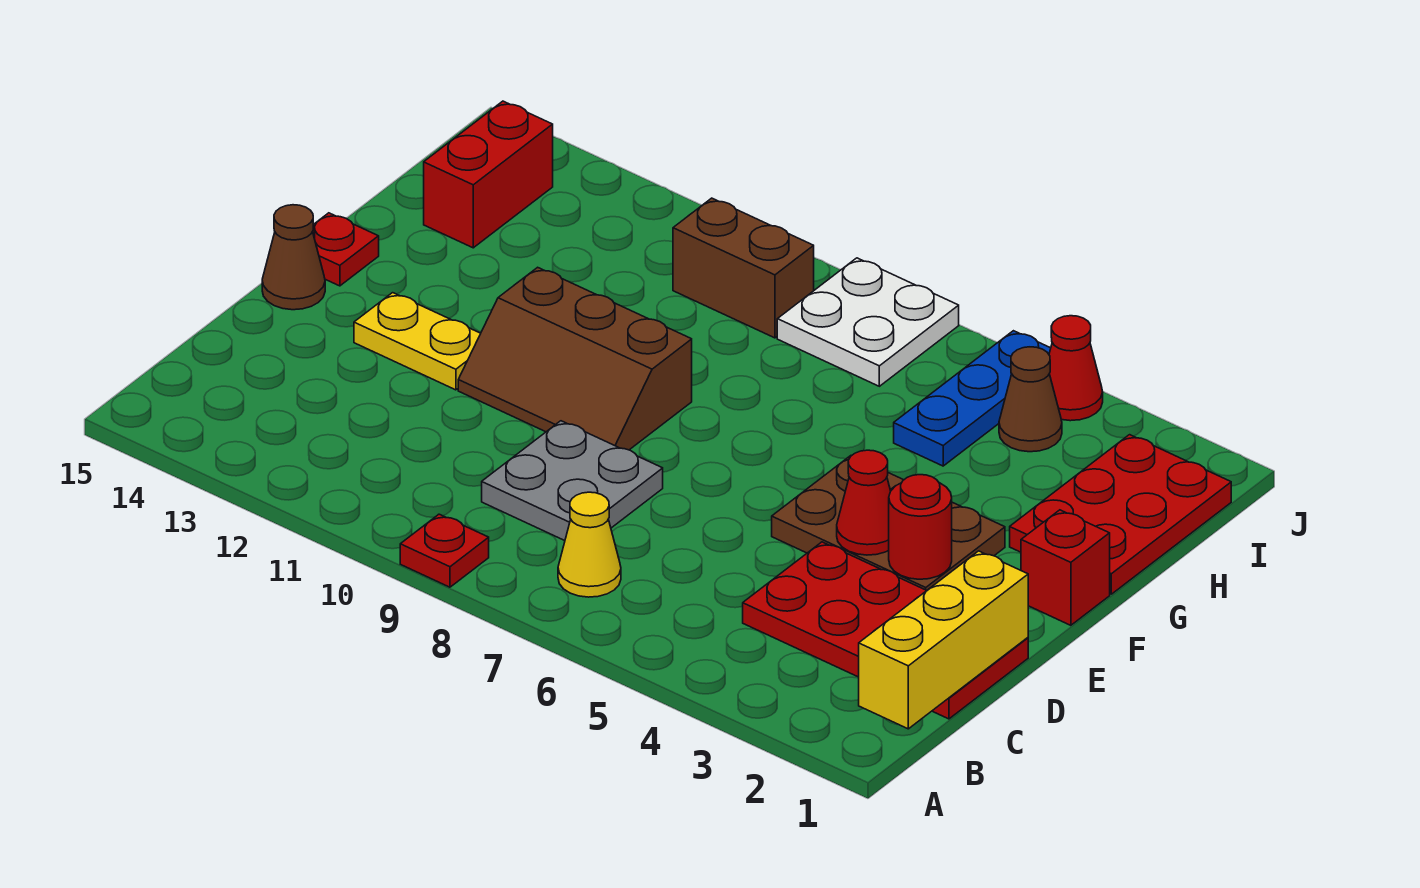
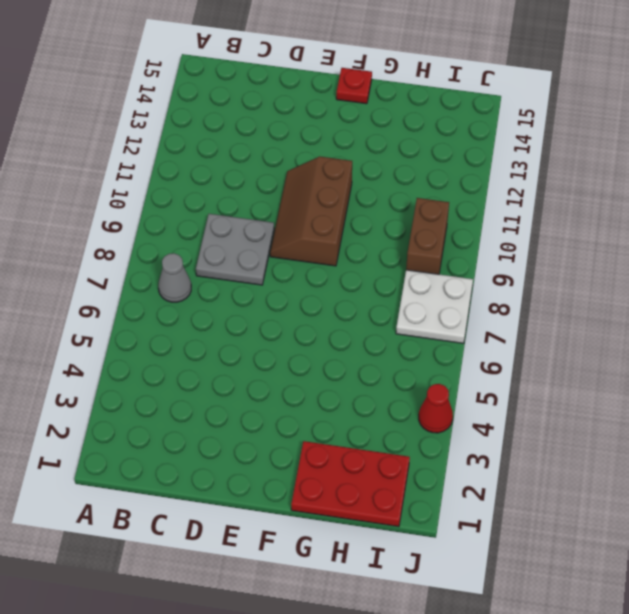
grey 1x1 cone [158,253,191,302] -> yellow 1x1 cone [558,492,621,597]
none -> red 1x1 plate [400,514,489,587]
none -> red 2x4 plate [743,542,1028,719]
none -> brown 2x3 plate [772,456,1005,590]

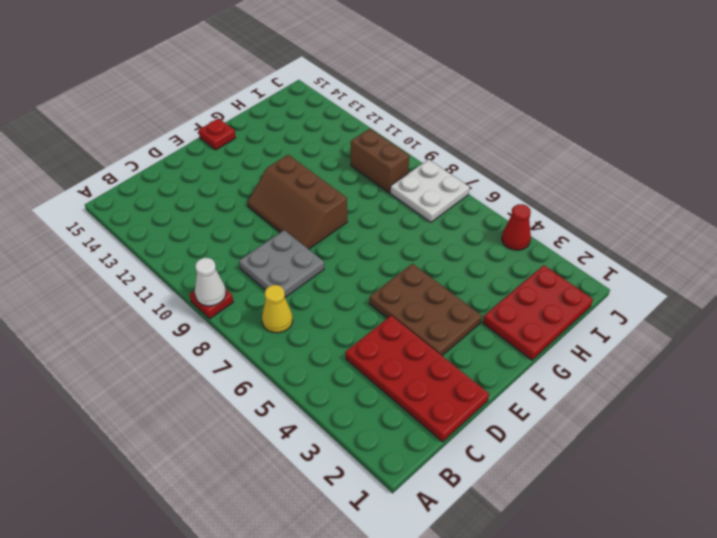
white 1x1 cone [195,258,226,306] -> none
none -> yellow 1x2 plate [354,293,481,390]
none -> brown 1x1 cone [262,205,325,310]
none -> red 1x1 brick [1021,510,1110,625]

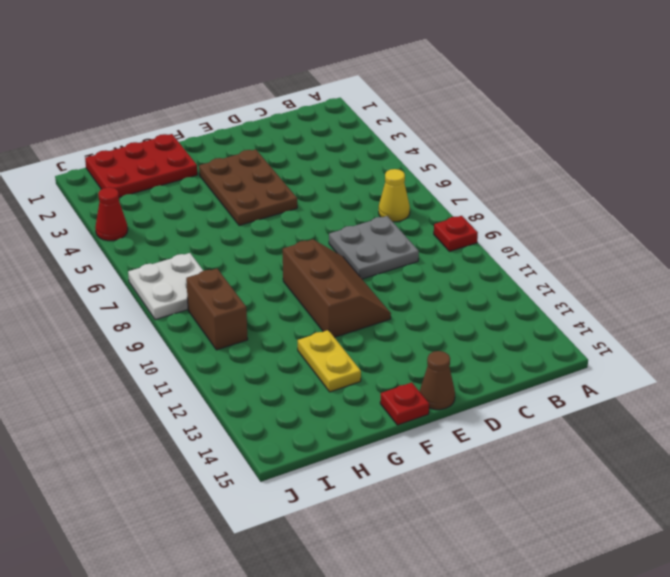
yellow 1x2 plate [298,330,361,392] -> yellow 1x2 plate moved to [354,293,481,390]
none -> red 2x4 plate [743,542,1028,719]
none -> red 1x1 brick [1021,510,1110,625]
none -> blue 1x3 plate [894,331,1051,466]

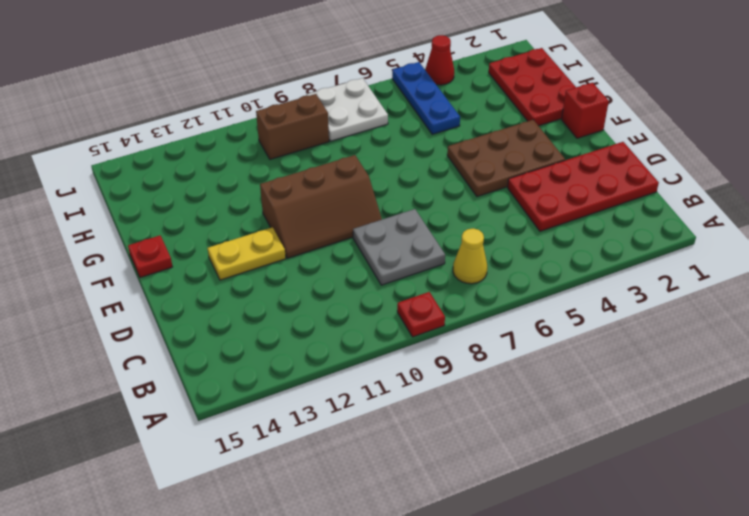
none -> brown 1x1 cone [262,205,325,310]
none -> red 1x2 brick [424,101,553,248]
none -> brown 1x1 cone [999,347,1062,452]

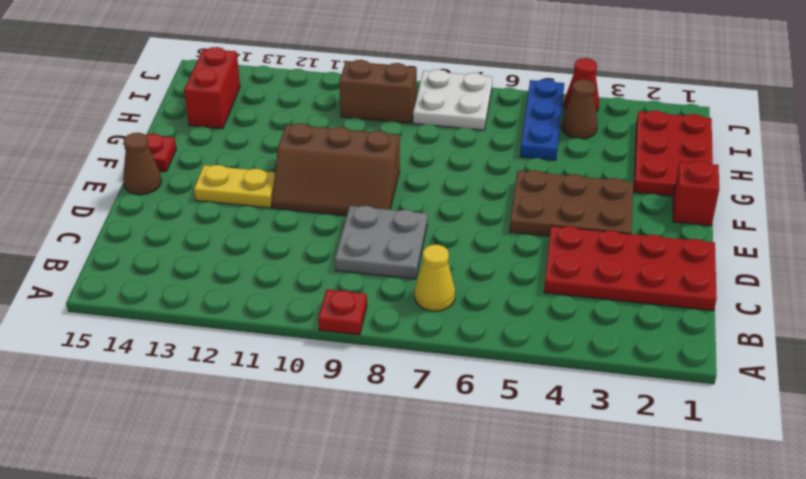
none -> yellow 1x3 brick [859,551,1028,729]
none -> red 1x1 round brick [889,475,952,579]
none -> red 1x1 cone [837,450,891,555]

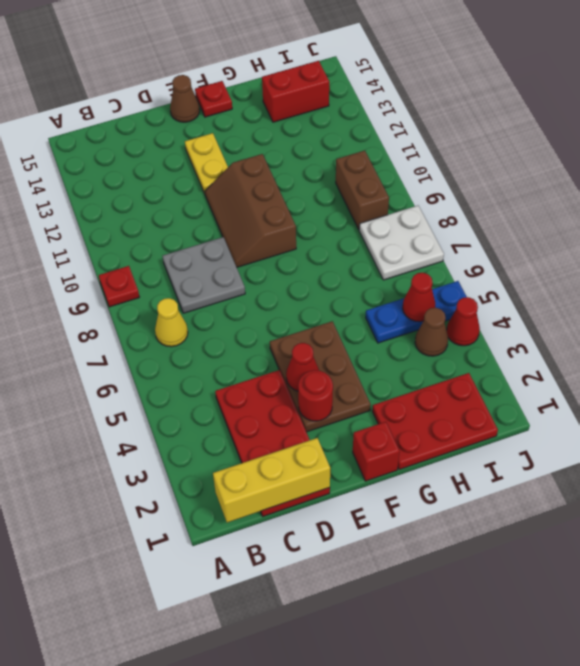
red 1x1 cone [403,273,435,322] -> none

